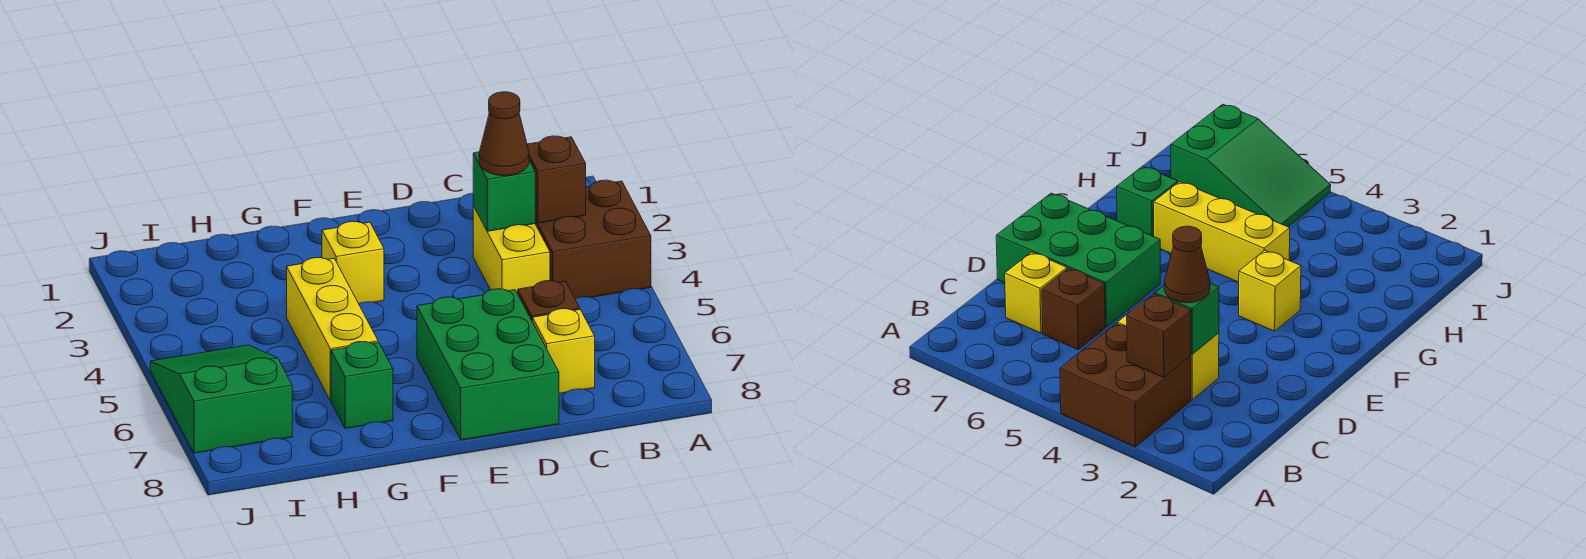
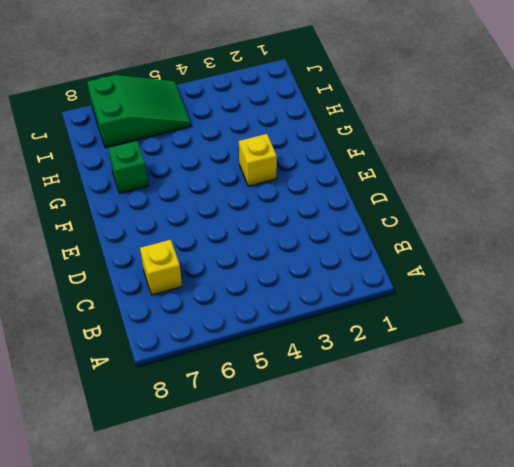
none -> brown 2x2 brick [535,180,651,298]
none -> yellow 1x2 brick [473,206,550,294]
none -> brown 1x1 brick [518,281,580,320]

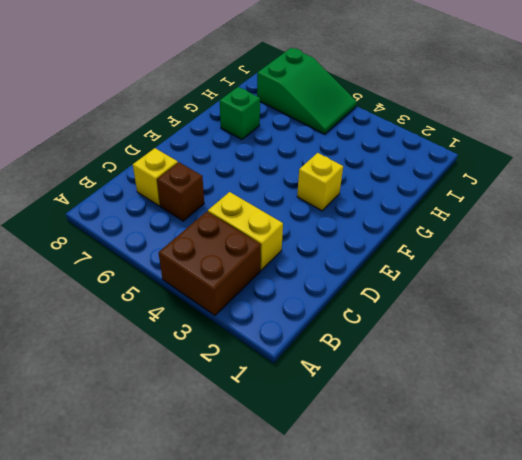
none -> green 2x3 brick [417,289,559,440]
none -> yellow 1x3 brick [287,258,378,401]
none -> brown 1x1 brick [527,136,586,223]

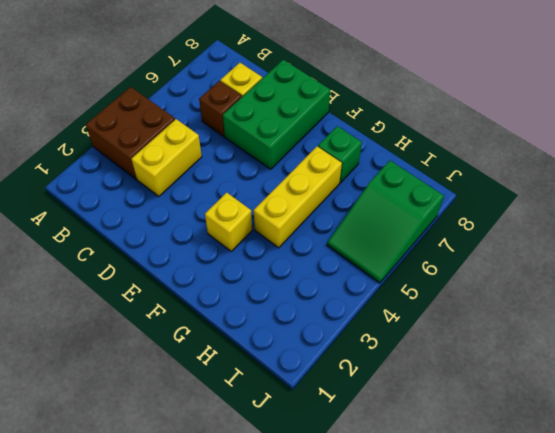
none -> brown 1x1 brick [527,136,586,223]
none -> green 1x1 brick [473,152,535,231]
none -> brown 1x1 cone [479,92,529,176]

